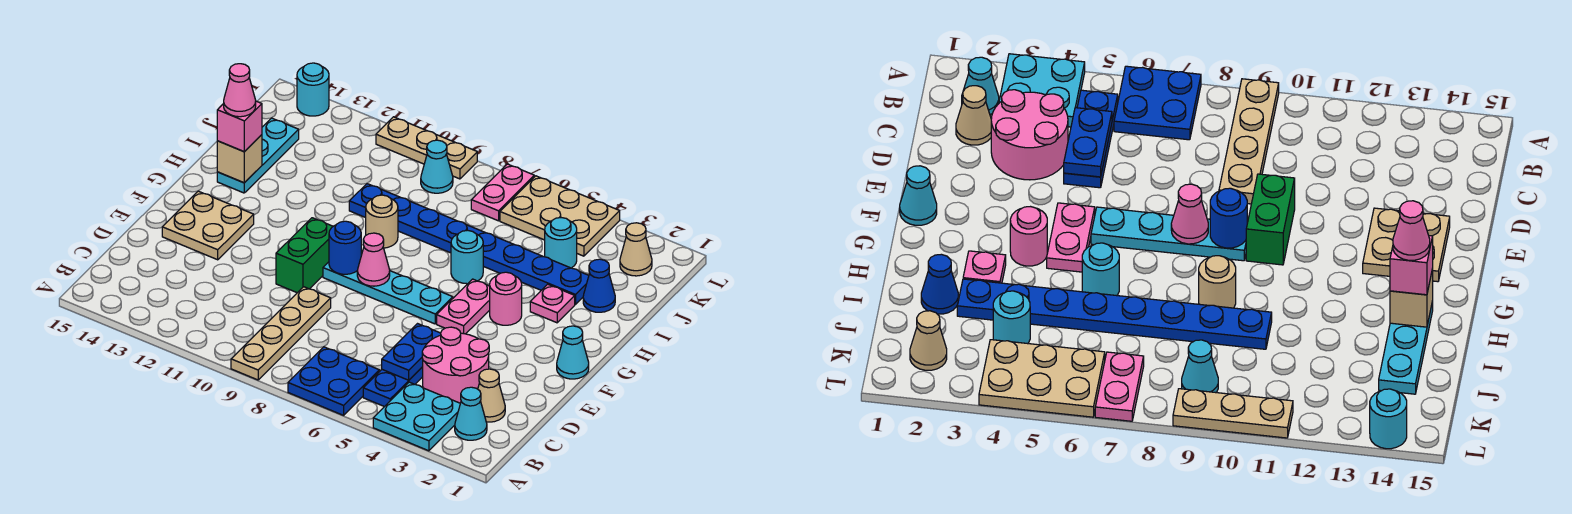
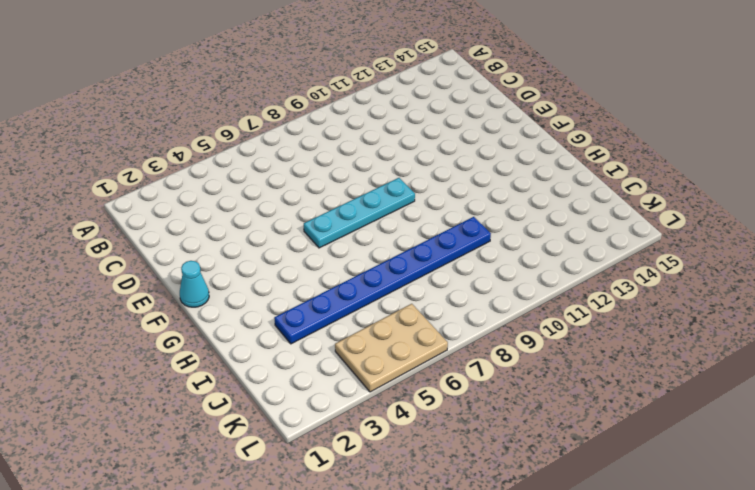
none -> cyan 2x2 plate [373,382,460,451]
none -> blue 2x2 plate [288,347,379,415]
none -> tan 1x4 plate [231,287,331,380]
none -> cyan 1x1 cone [455,387,487,440]

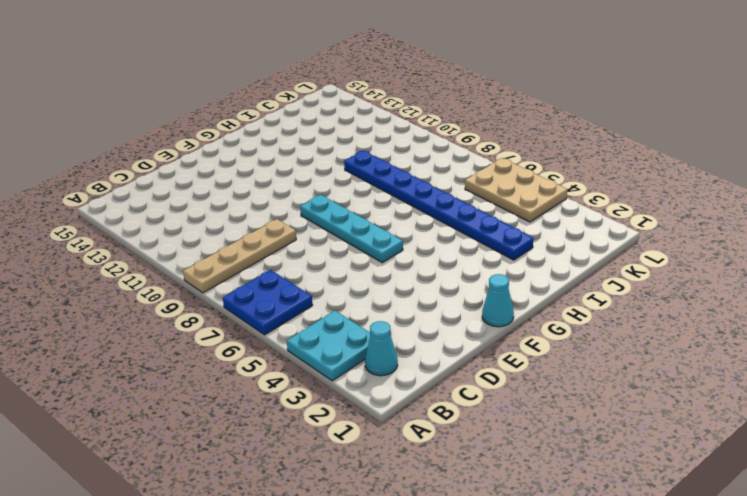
none -> blue 1x3 plate [363,367,423,407]
none -> tan 1x1 cone [478,369,505,422]
none -> pink 2x2 round brick [422,327,489,403]
none -> green 1x2 brick [276,218,333,293]

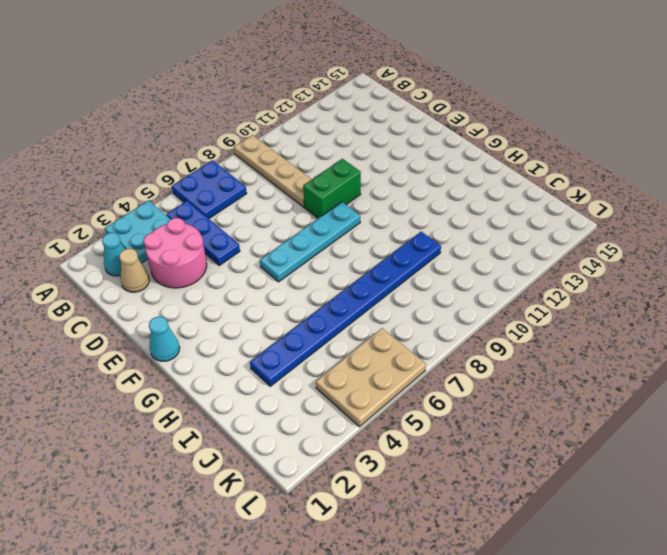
green 1x2 brick [303,159,361,218] -> green 1x2 brick turned to [276,218,333,293]
none -> tan 2x2 plate [162,191,254,260]
none -> pink 1x2 plate [437,279,490,334]
none -> pink 1x1 round brick [490,272,522,325]
none -> pink 1x1 plate [530,284,575,323]

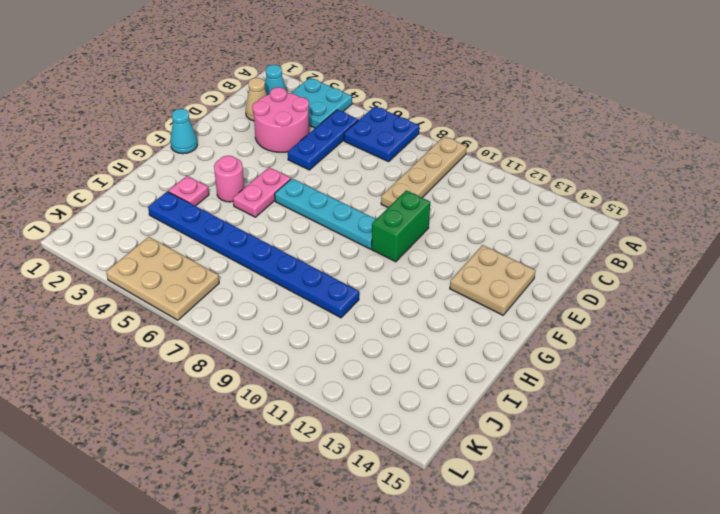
none -> cyan 1x1 round brick [451,230,483,284]
none -> tan 1x1 round brick [366,195,398,248]
none -> cyan 1x3 plate [217,118,299,193]
none -> blue 1x1 cone [583,259,615,312]

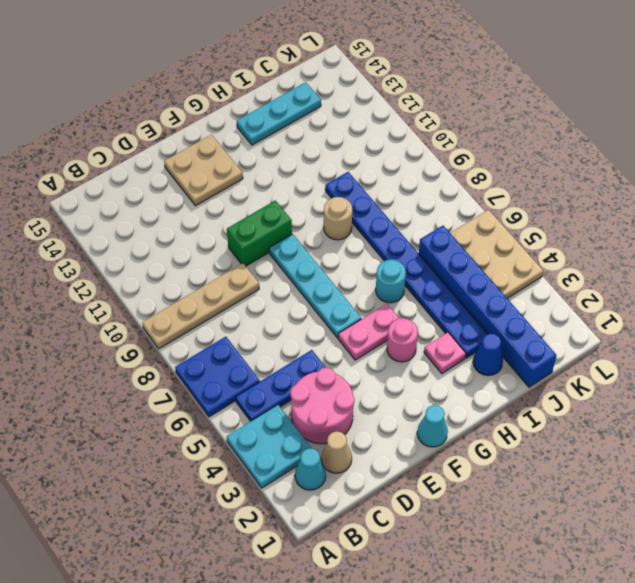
blue 1x6 brick [419,226,557,387] -> cyan 1x1 round brick [545,218,577,268]
none -> tan 1x1 cone [620,223,652,276]
none -> pink 1x2 plate [471,164,534,221]
none -> cyan 1x1 cone [421,140,453,193]
none -> tan 1x3 plate [376,117,477,179]

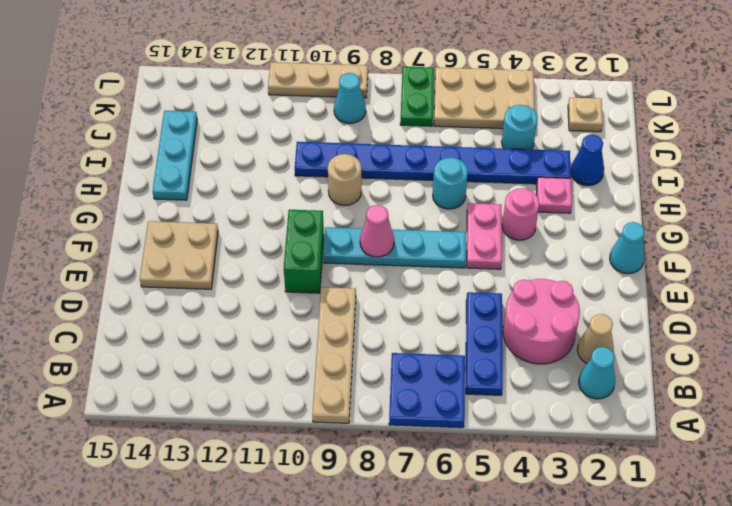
tan 1x1 plate [568,98,603,132] -> tan 1x1 cone [620,223,652,276]
green 1x2 plate [400,67,434,126] -> pink 1x2 plate [471,164,534,221]
none -> cyan 2x2 plate [373,382,460,451]
none -> cyan 1x1 round brick [297,63,329,116]
none -> blue 1x2 plate [382,324,441,380]
none -> blue 1x1 round brick [329,221,361,274]

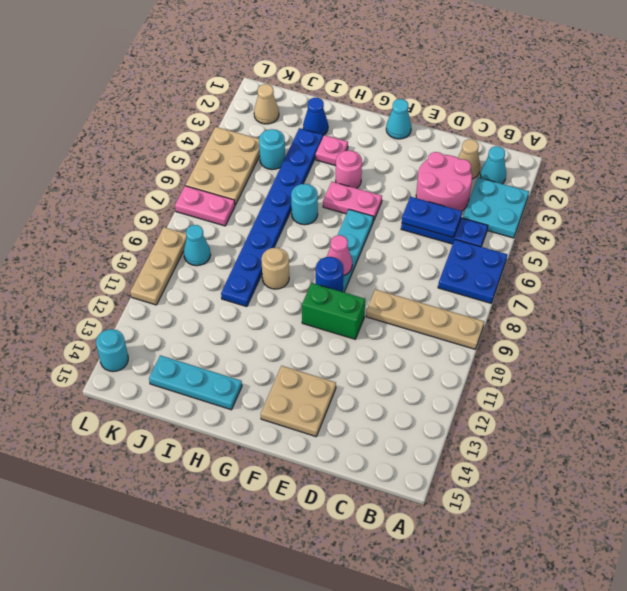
none -> tan 1x1 brick [217,135,262,183]
none -> pink 1x1 brick [217,101,262,152]
none -> pink 1x1 cone [224,64,256,117]

